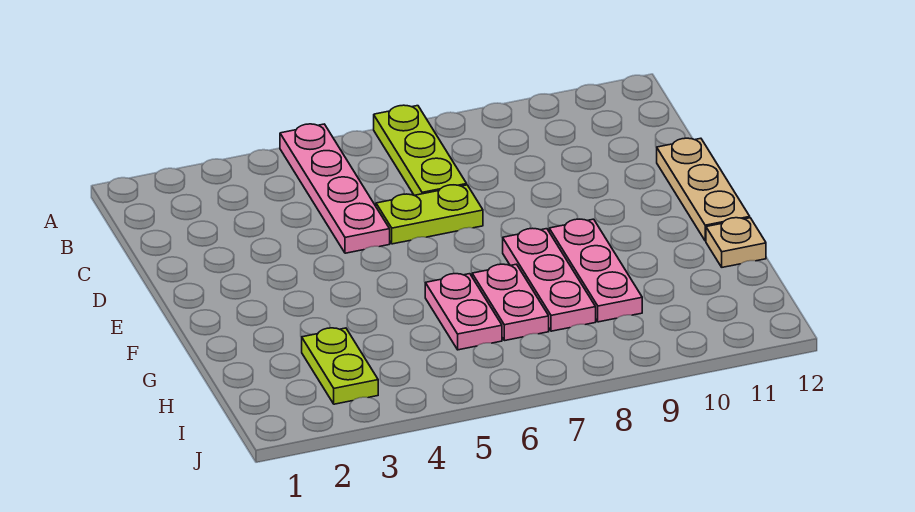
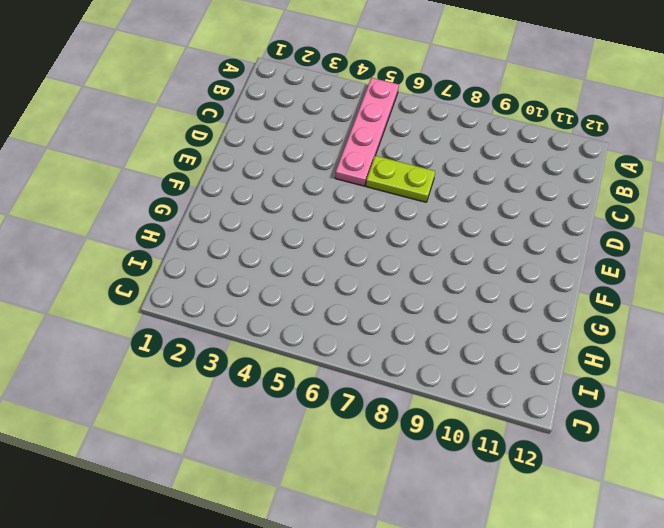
none -> lime 1x3 plate [374,105,467,195]
none -> tan 1x3 plate [657,138,750,241]

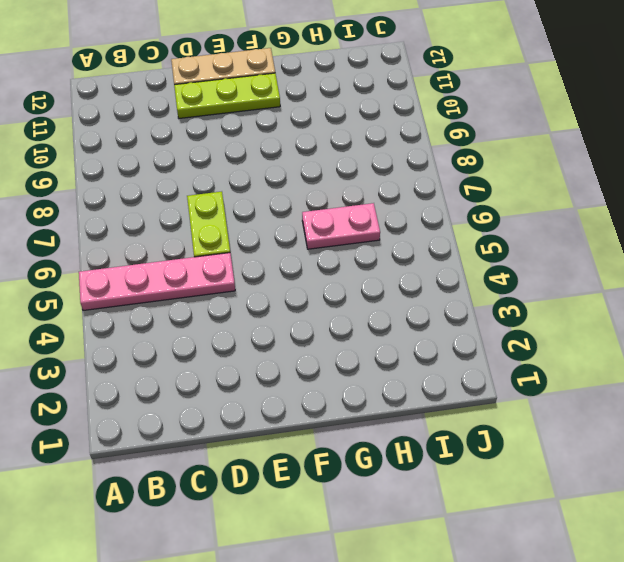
lime 1x3 plate [174,73,280,119] -> lime 1x3 plate moved to [374,105,467,195]
none -> pink 1x3 plate [503,228,596,331]
none -> pink 1x3 plate [549,219,642,322]

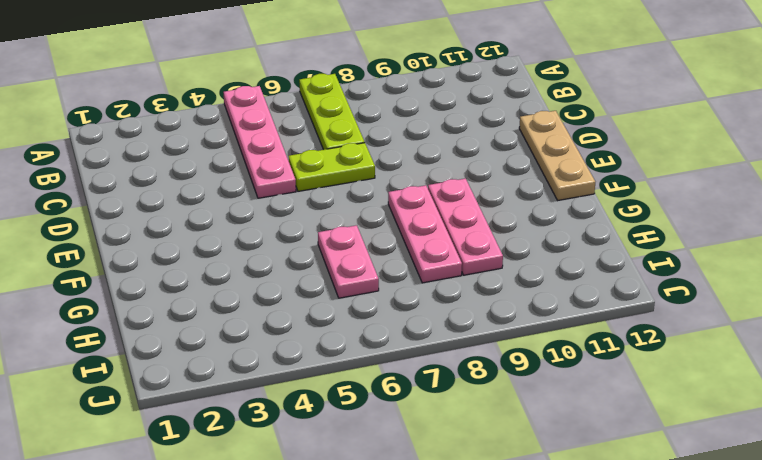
none -> pink 1x2 plate [472,264,549,341]
none -> tan 1x1 plate [706,218,766,267]

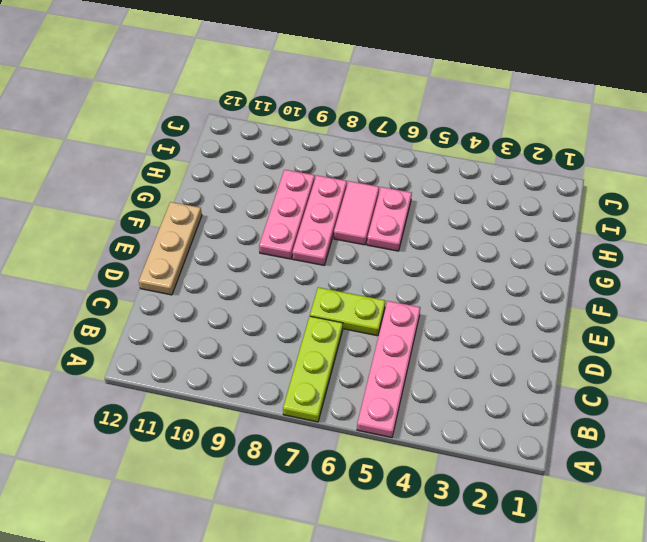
pink 1x2 tile [334,181,379,245] -> pink 1x2 plate [472,264,549,341]
none -> tan 1x1 plate [706,218,766,267]
none -> lime 1x2 plate [302,328,378,404]

